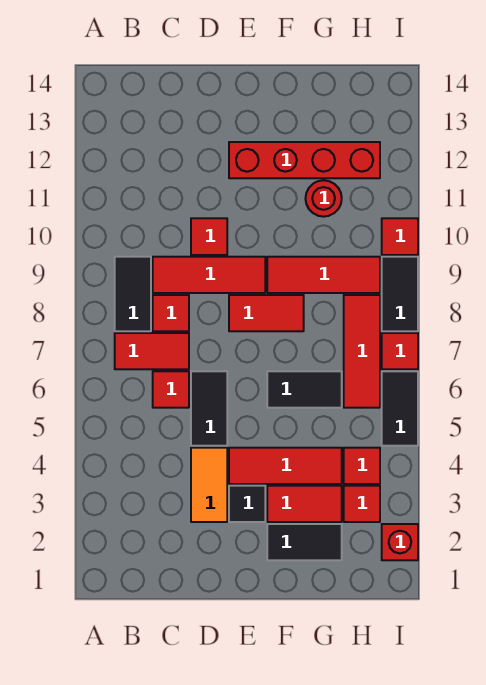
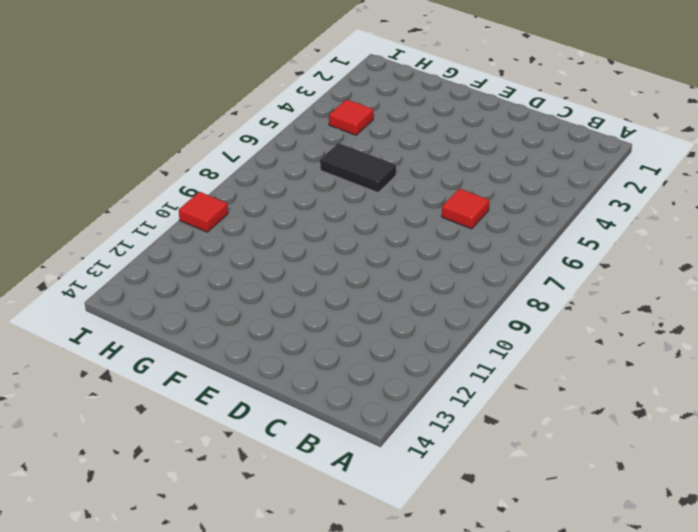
none -> red 1x2 tile [115,333,189,369]
none -> black 1x2 tile [115,257,151,331]
none -> red 1x1 tile [153,295,189,331]

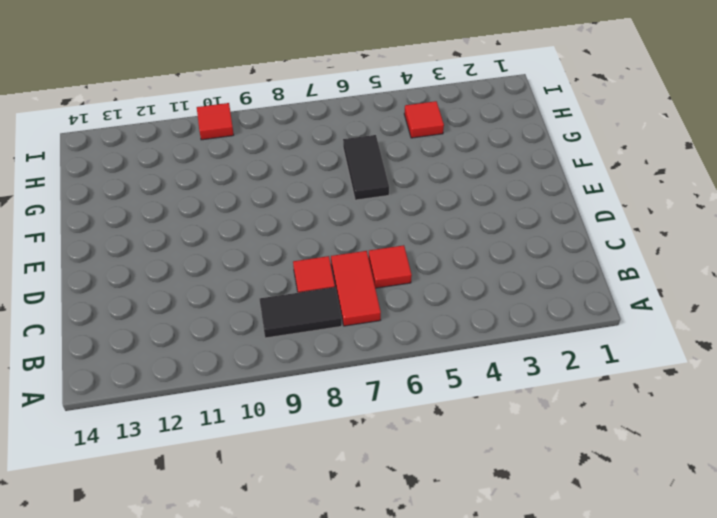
none -> red 1x3 tile [153,257,265,293]
none -> orange 1x2 tile [191,448,227,522]
none -> black 1x2 tile [191,371,227,446]

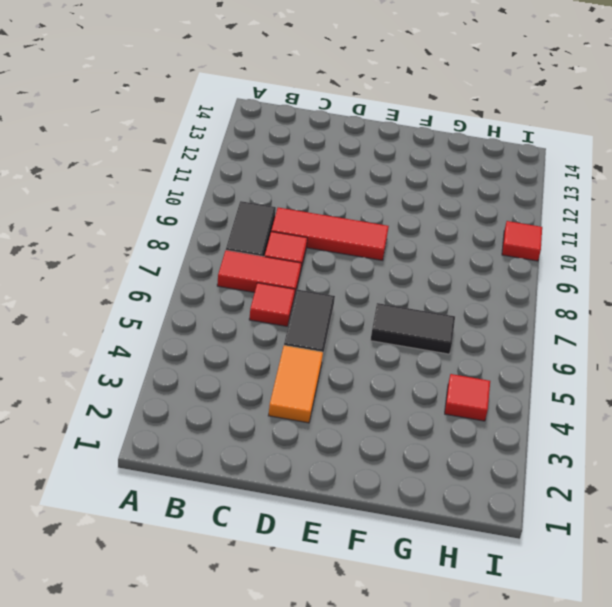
none -> red 1x1 tile [191,218,227,255]
none -> black 1x1 tile [229,486,265,522]
none -> red 1x3 tile [229,448,342,484]

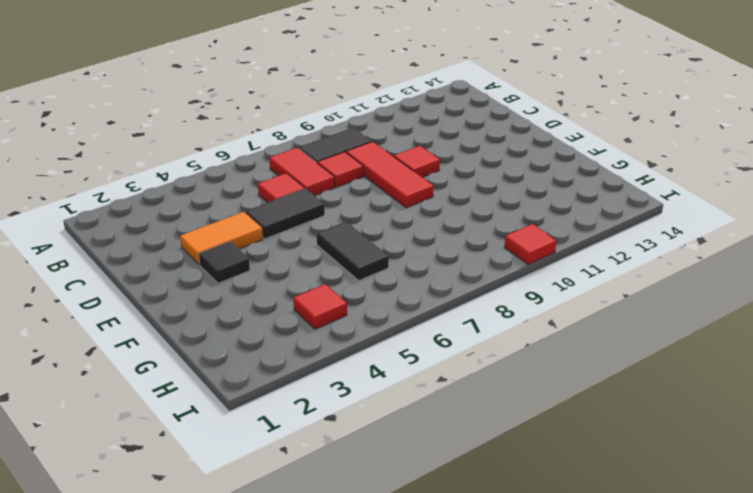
none -> red 1x3 tile [229,448,342,484]
none -> red 1x2 tile [229,295,304,331]
none -> red 1x4 brick [229,142,380,178]

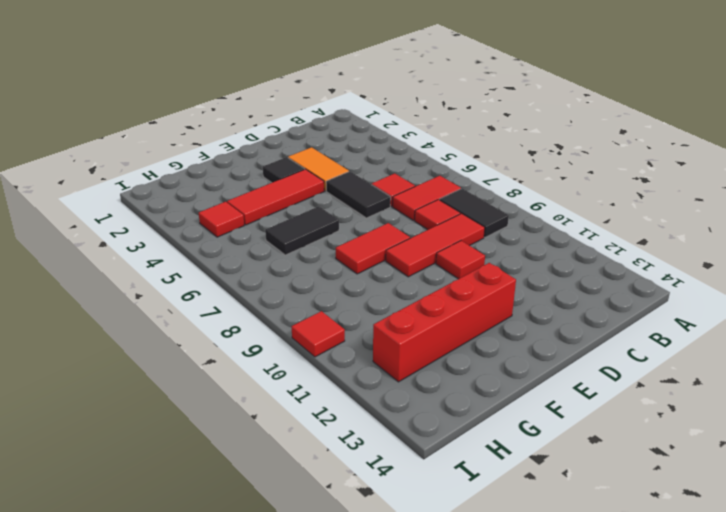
none -> black 1x2 tile [267,524,342,560]
none -> red 1x2 tile [267,486,342,522]
none -> red 1x3 tile [267,257,380,293]

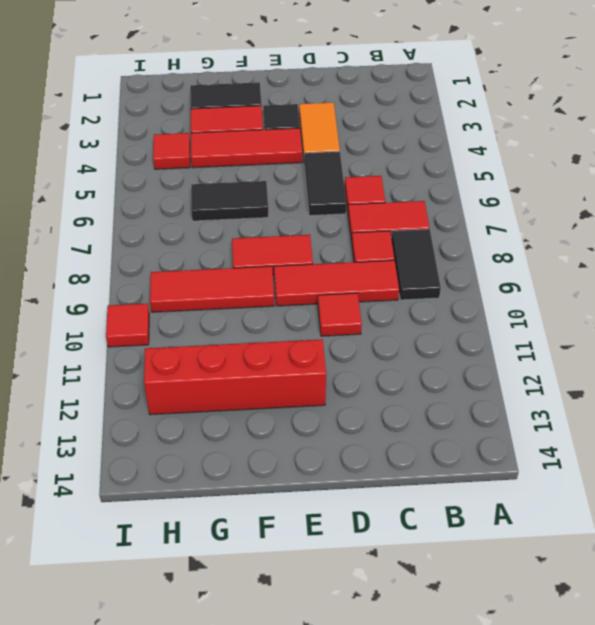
none -> red 1x1 round brick [306,180,342,217]
none -> red 1x1 tile [344,486,380,522]
none -> red 1x3 tile [344,295,380,408]

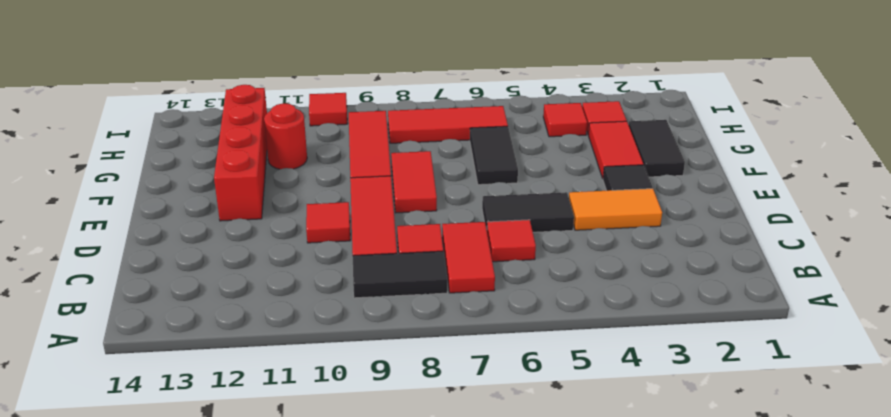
none -> red 1x3 tile [229,448,342,484]
none -> red 1x1 brick [382,524,418,560]
none -> black 1x2 tile [382,371,418,446]

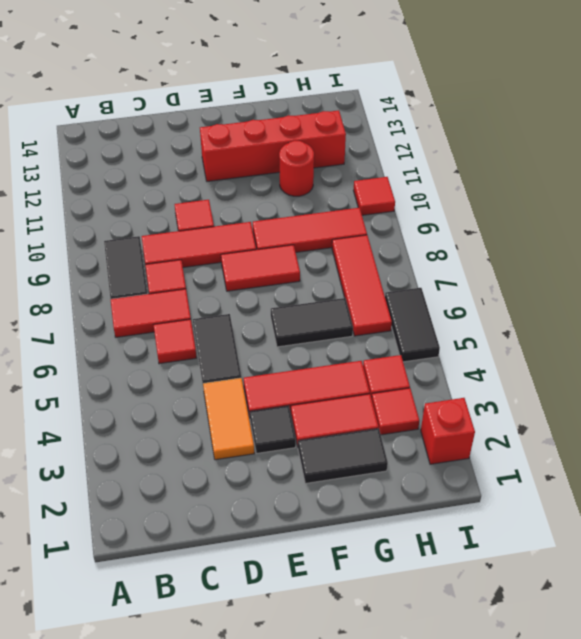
none -> red 1x1 tile [382,333,418,369]
none -> black 1x2 tile [382,257,418,331]

